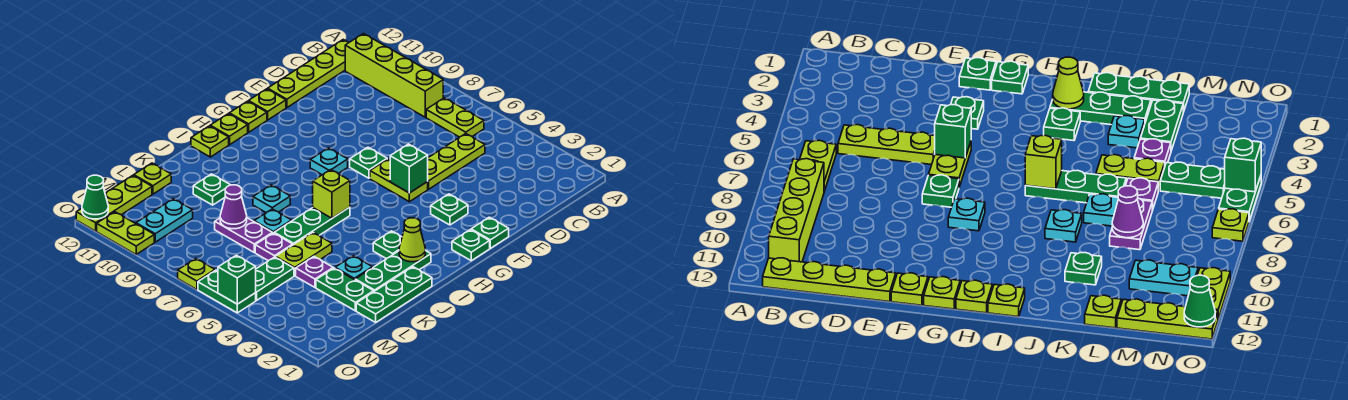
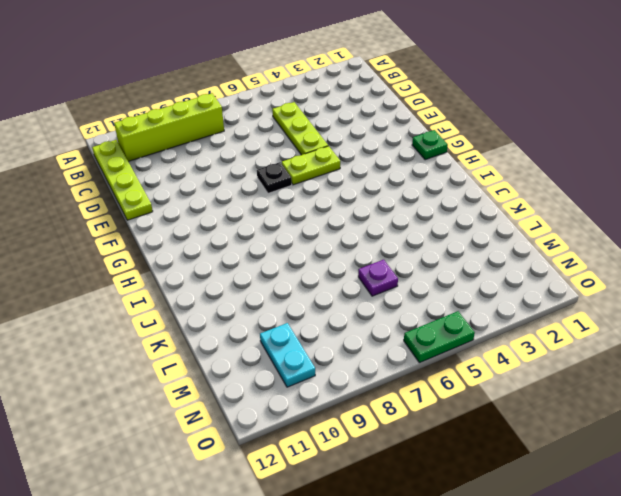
black 1x1 plate [257,162,292,193] -> green 1x1 plate [350,147,387,178]
none -> lime 1x2 plate [426,98,484,137]
none -> green 1x1 plate [471,217,509,248]
none -> green 1x1 plate [431,194,468,225]
none -> lime 1x1 plate [249,89,286,120]

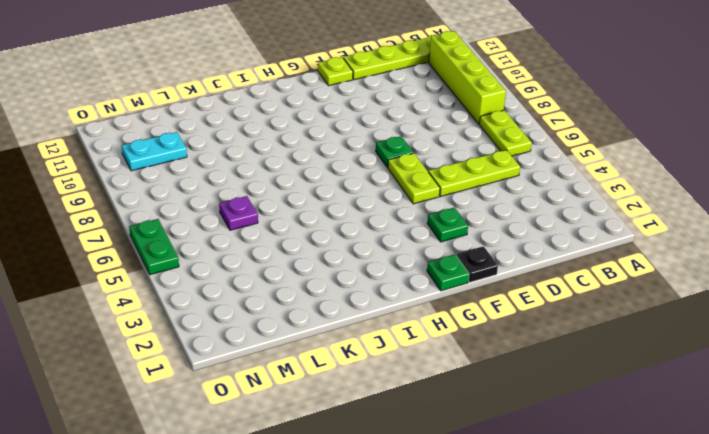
black 1x1 plate [456,246,498,282] -> green 1x1 plate [471,217,509,248]
none -> cyan 1x1 plate [310,148,348,175]
none -> lime 1x1 plate [229,101,267,132]
none -> lime 1x1 plate [210,114,248,145]
none -> green 1x3 plate [355,250,431,291]

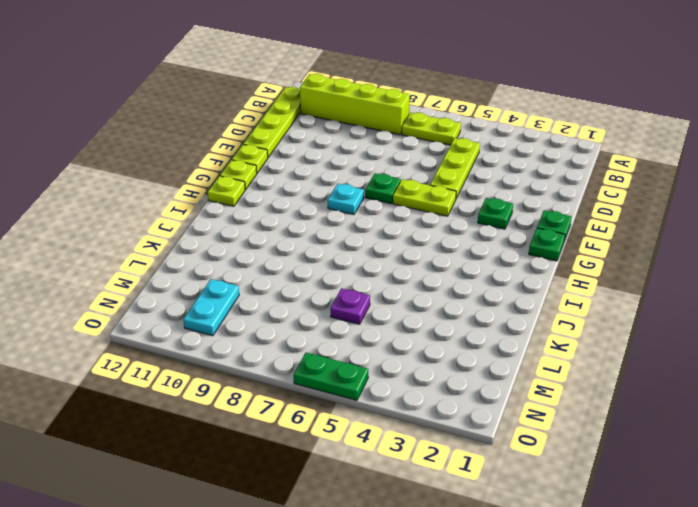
none -> green 1x3 plate [355,250,431,291]
none -> green 1x1 plate [373,231,402,259]
none -> green 1x3 plate [274,207,350,245]
none -> lime 1x1 plate [191,126,229,157]

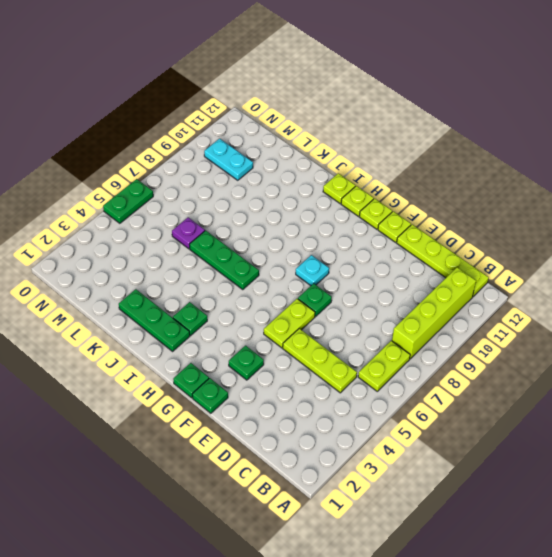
none -> green 1x3 plate [356,267,432,322]
none -> cyan 1x1 plate [253,185,290,212]
none -> cyan 1x1 plate [335,256,373,280]
none -> lime 1x2 plate [276,232,332,276]

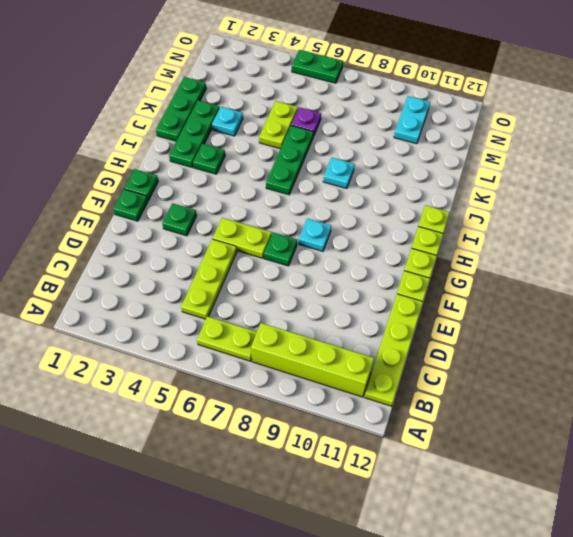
none -> cyan 1x1 plate [254,209,292,233]
none -> green 1x1 plate [193,174,230,205]
none -> green 1x2 plate [316,268,374,311]
none -> purple 1x1 plate [296,257,333,287]

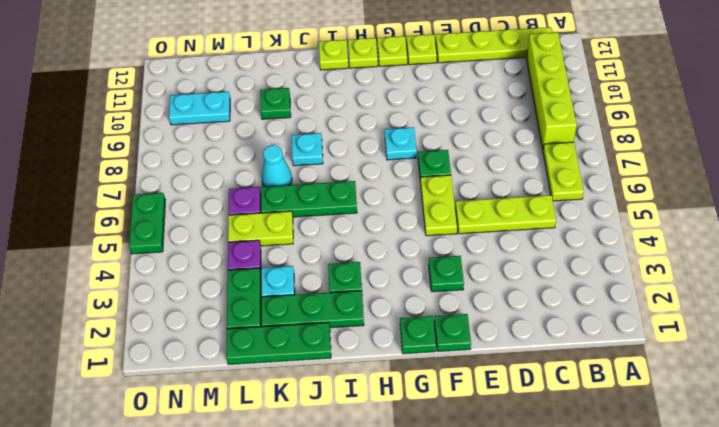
cyan 1x1 cone [261,145,292,187] -> cyan 1x1 plate [254,209,292,233]
none -> purple 1x2 plate [215,218,272,252]
none -> lime 1x1 plate [134,163,171,194]
none -> green 1x2 plate [256,257,294,301]
none -> lime 1x3 plate [76,175,152,231]

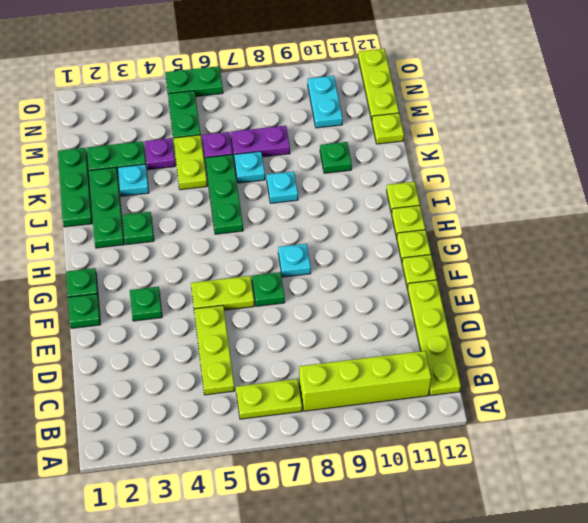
none -> lime 1x1 plate [178,259,215,290]
none -> lime 1x2 plate [97,212,154,254]
none -> green 1x1 brick [390,144,428,193]
none -> lime 1x1 cone [399,218,425,262]

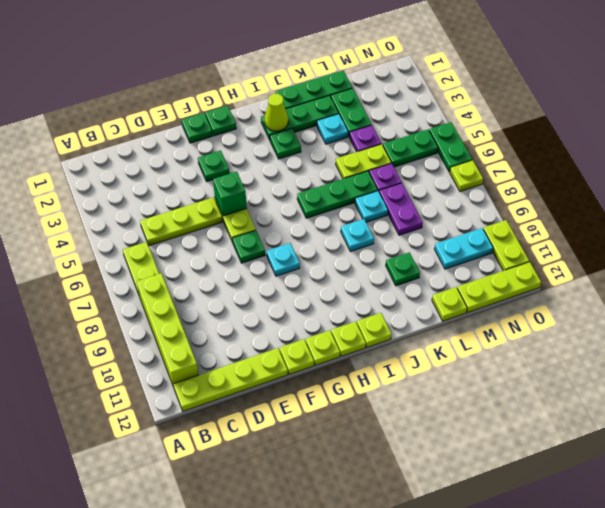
none -> lime 1x1 brick [313,170,350,218]
none -> purple 1x1 cone [220,185,247,229]
none -> green 1x1 brick [218,255,256,304]
none -> green 1x1 cone [82,175,108,219]

